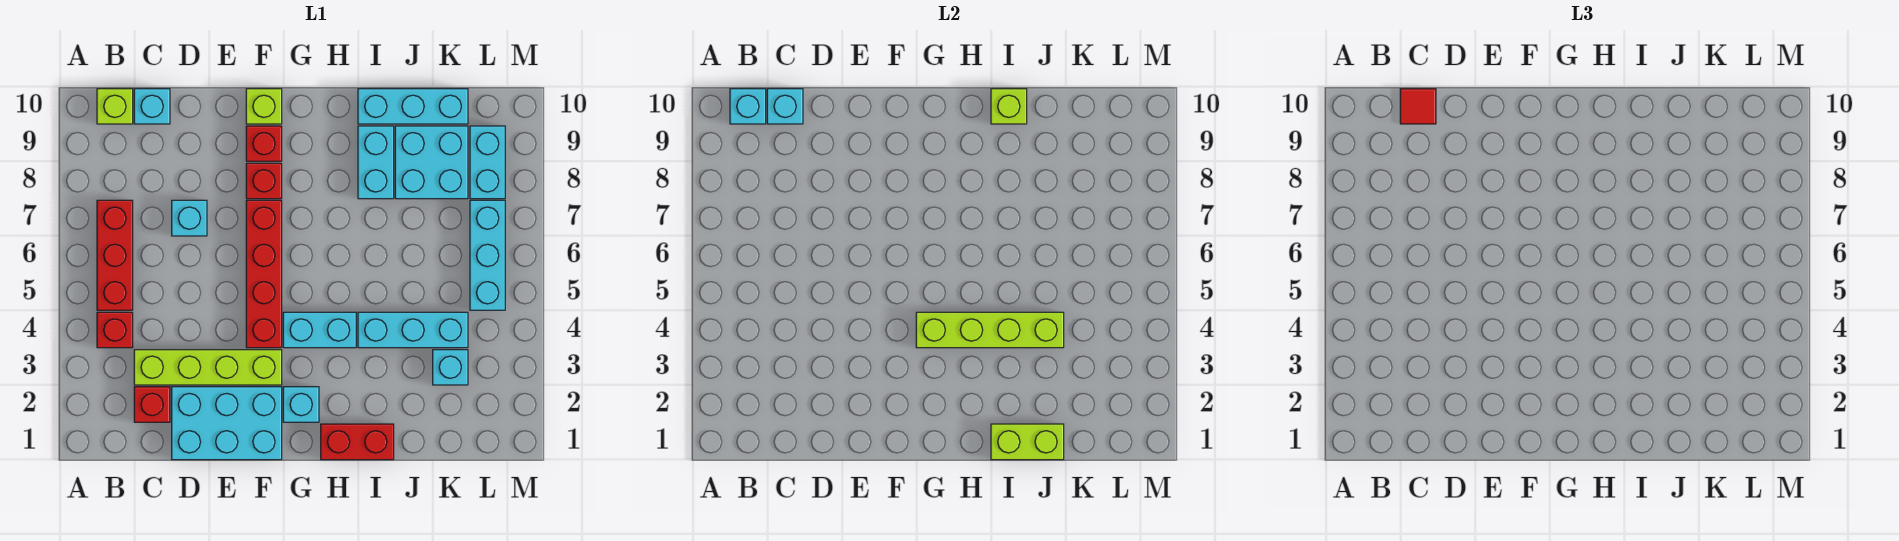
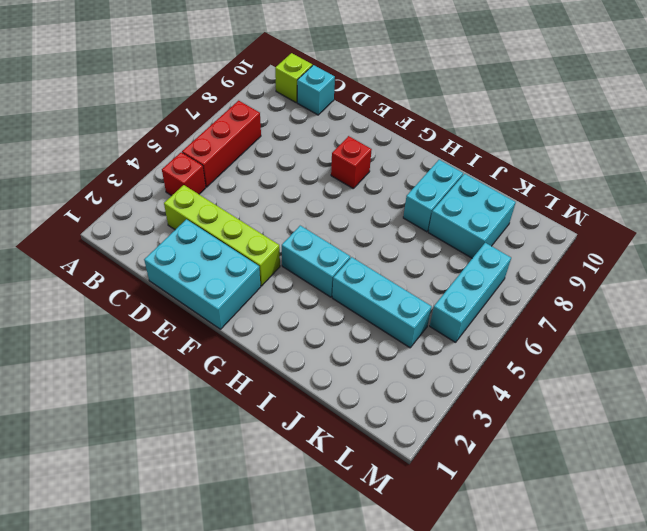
none -> red 1x1 brick [134,387,170,422]
none -> cyan 1x1 brick [172,200,207,236]
none -> red 1x4 brick [246,200,282,348]

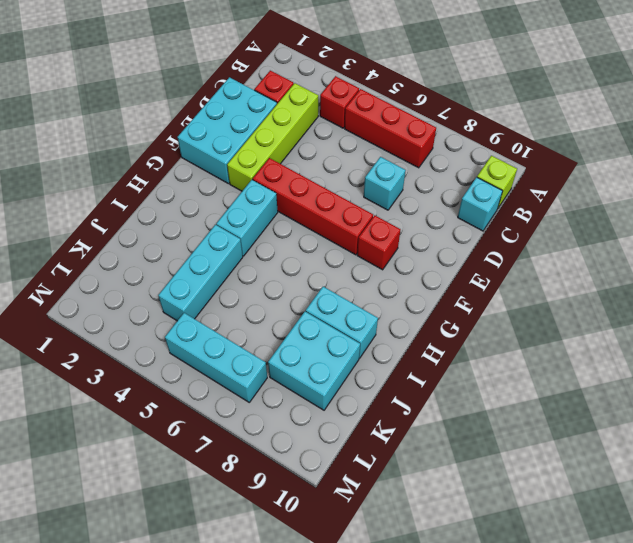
none -> red 1x1 brick [246,126,282,161]
none -> lime 1x1 brick [246,89,282,124]
none -> cyan 1x1 brick [283,387,319,422]

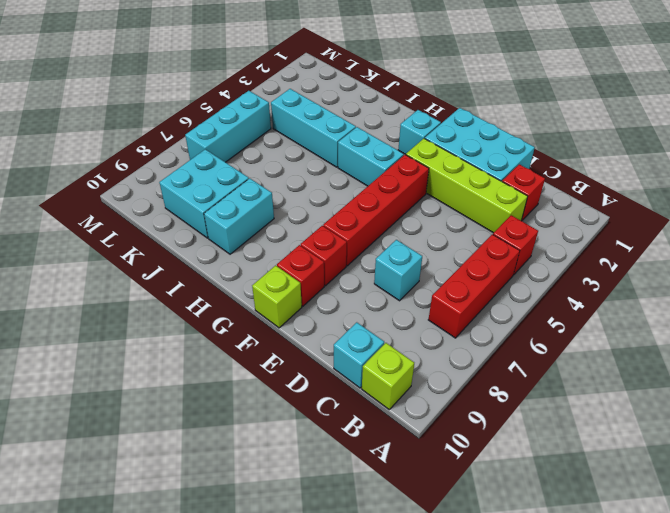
none -> red 1x2 brick [321,424,394,460]
none -> cyan 1x3 brick [358,89,468,124]
none -> cyan 1x1 brick [433,350,468,385]

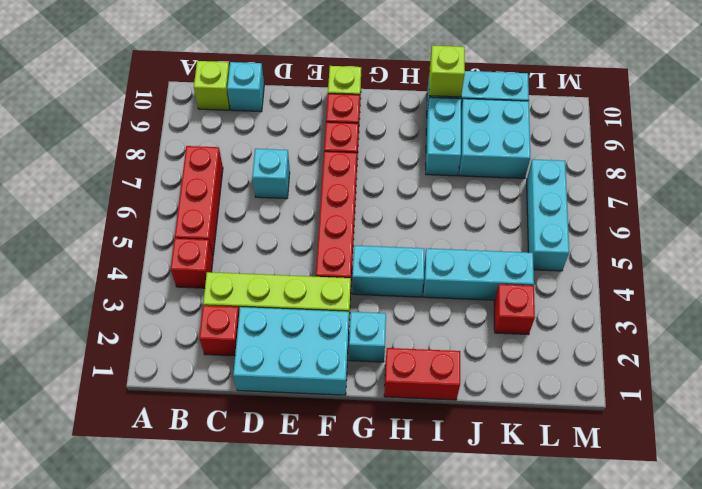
red 1x1 brick [494,284,535,335] -> cyan 1x1 brick [433,350,468,385]
none -> cyan 1x2 brick [470,126,505,199]
none -> cyan 1x1 brick [730,89,766,124]
none -> cyan 1x1 brick [767,89,803,124]

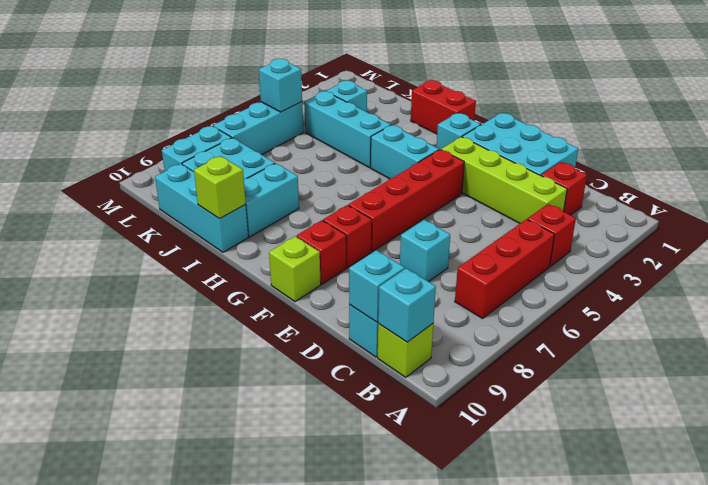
cyan 1x1 brick [259,59,302,112] -> none
none -> lime 1x4 brick [916,312,1064,348]
none -> lime 1x2 brick [991,424,1064,460]
none -> red 1x1 tile [1400,89,1436,124]

